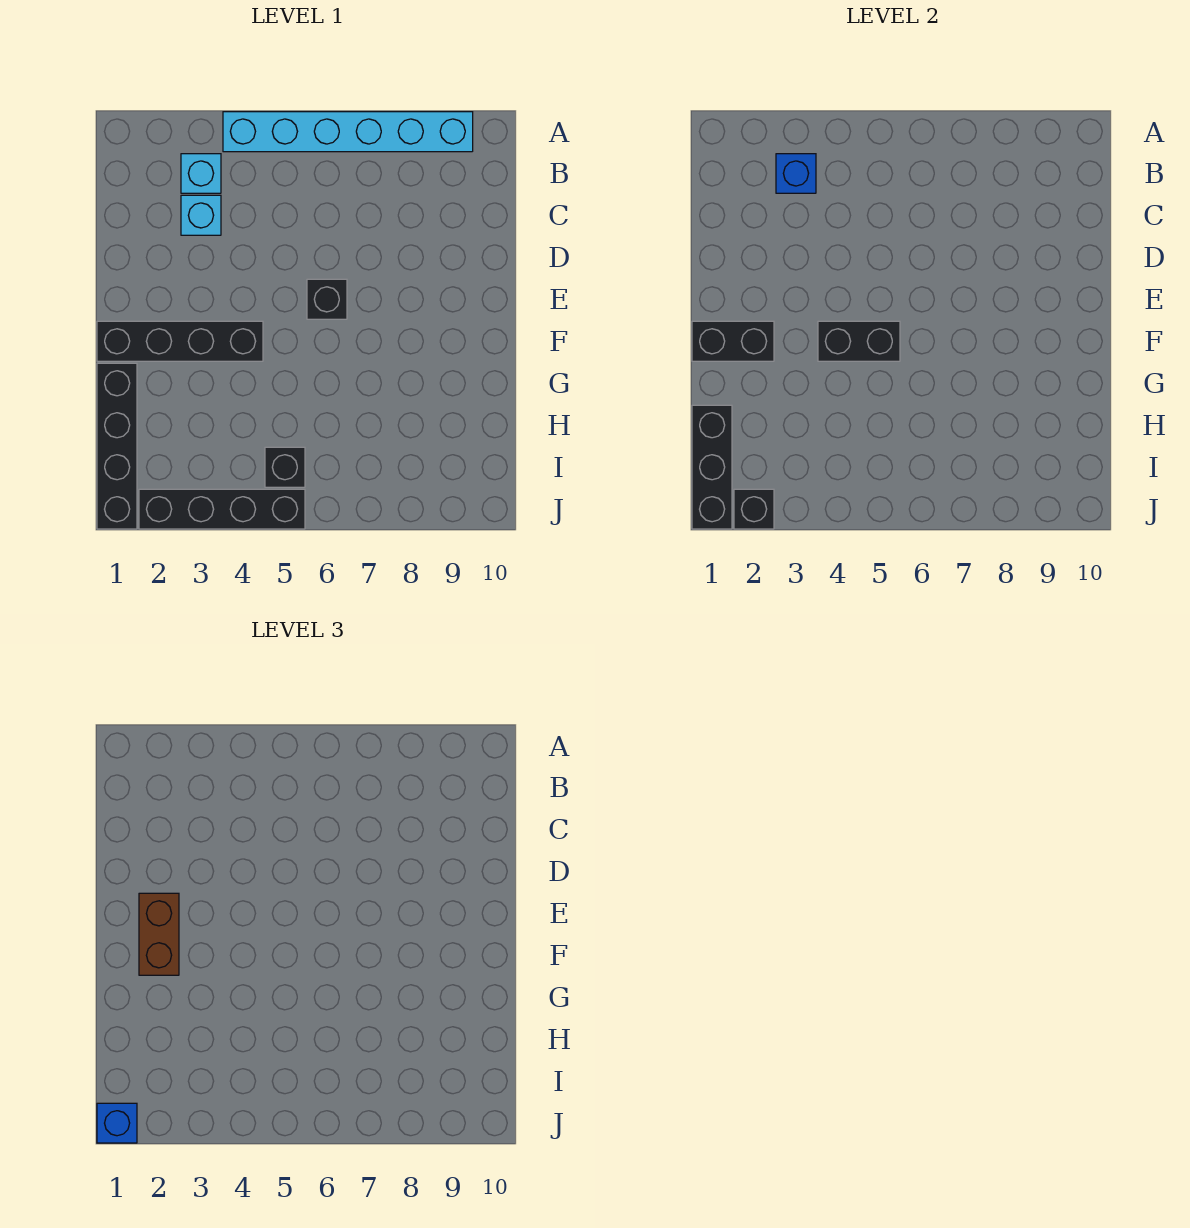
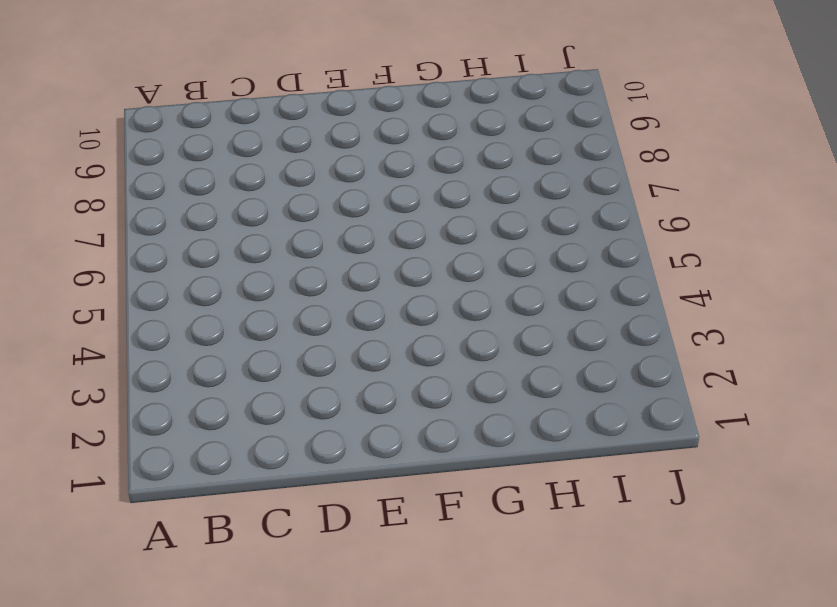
none -> cyan 1x6 brick [223,112,473,152]
none -> cyan 1x1 brick [181,154,221,193]
none -> cyan 1x1 brick [181,195,221,235]

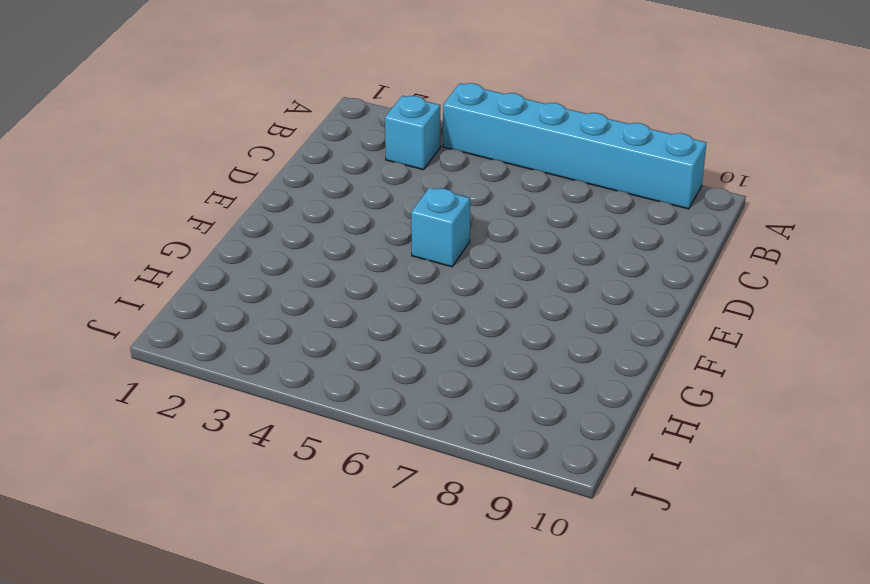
cyan 1x1 brick [411,187,470,267] -> cyan 1x1 brick moved to [181,195,221,235]
none -> black 1x1 brick [307,279,347,319]
none -> black 1x4 brick [97,321,263,361]
none -> black 1x4 brick [97,363,137,529]

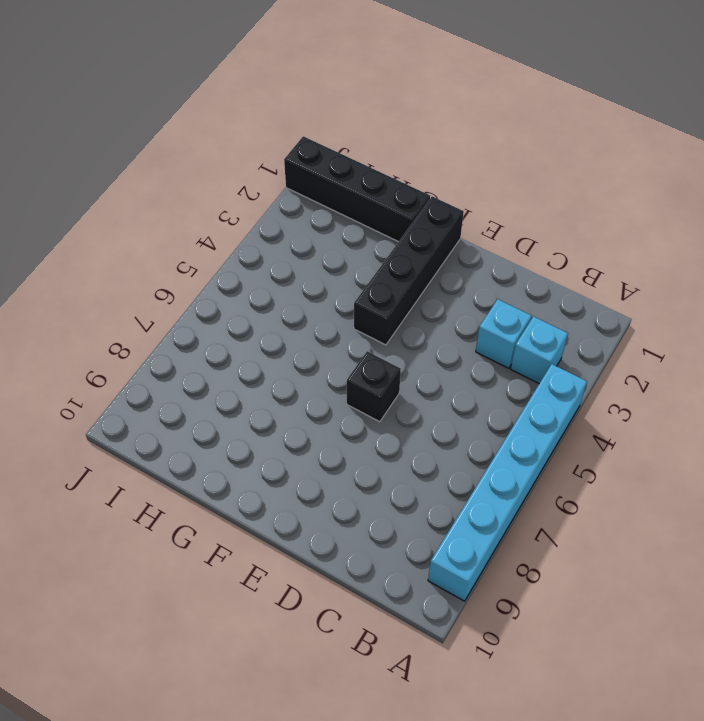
none -> black 1x1 brick [265,447,305,487]
none -> black 1x4 brick [139,489,305,529]
none -> blue 1x1 brick [776,154,816,193]

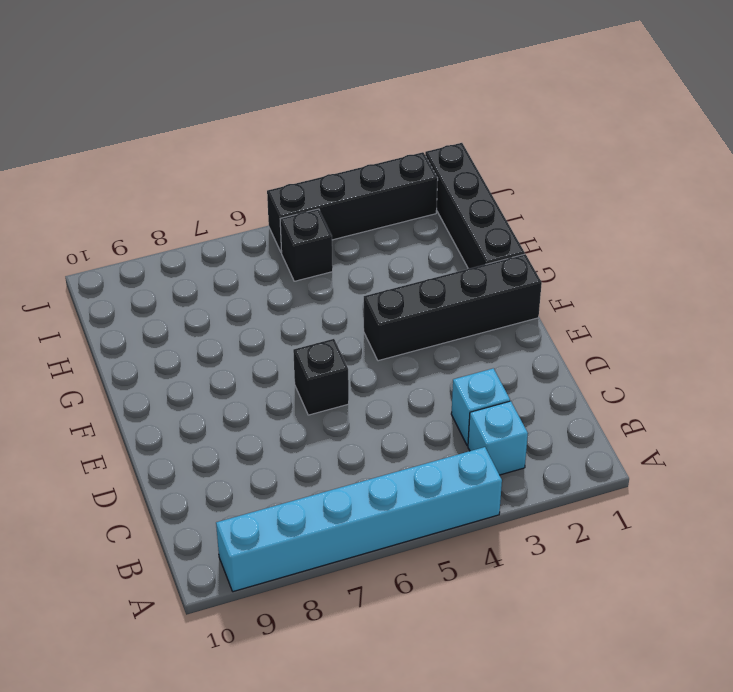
none -> blue 1x1 brick [776,154,816,193]
none -> black 1x2 brick [692,321,774,361]
none -> black 1x2 brick [818,321,900,361]

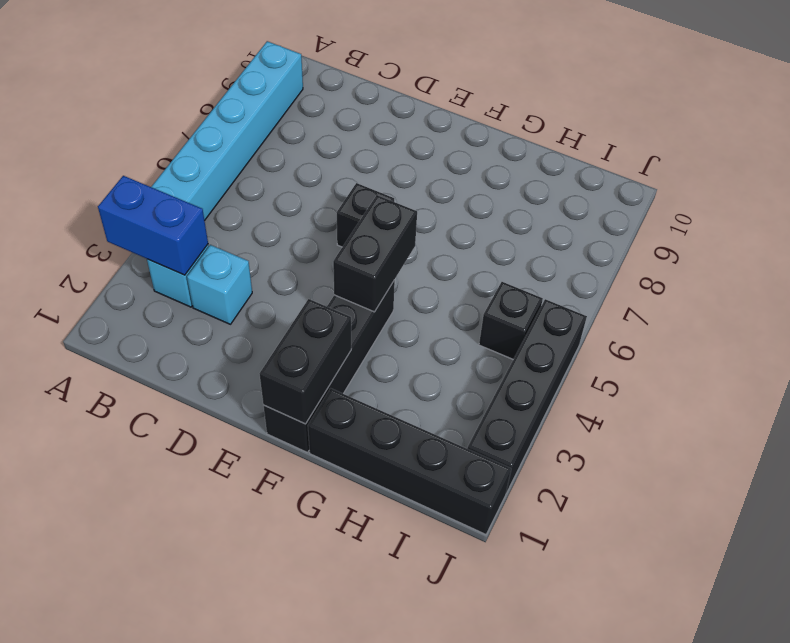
blue 1x2 brick [98,176,208,275] -> blue 1x1 brick [776,154,816,193]
none -> black 1x3 brick [692,405,732,529]
none -> black 1x1 brick [734,489,774,529]
none -> brown 1x2 brick [139,893,179,975]

